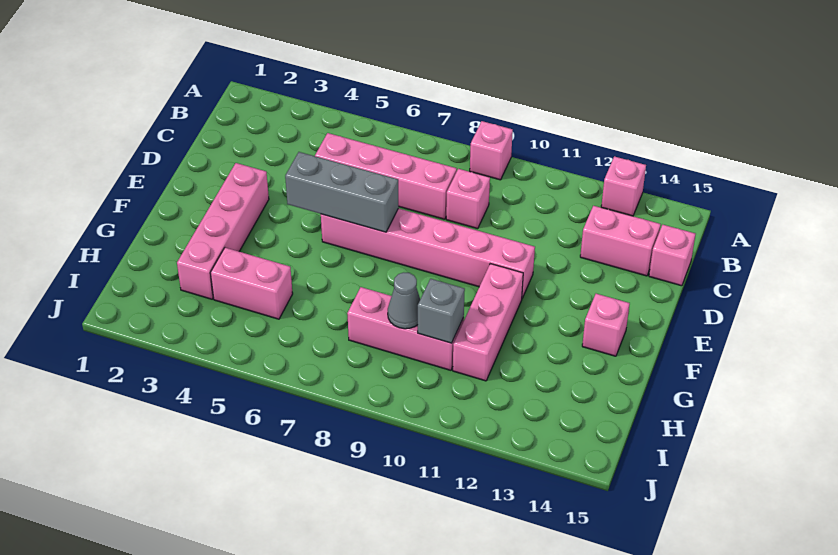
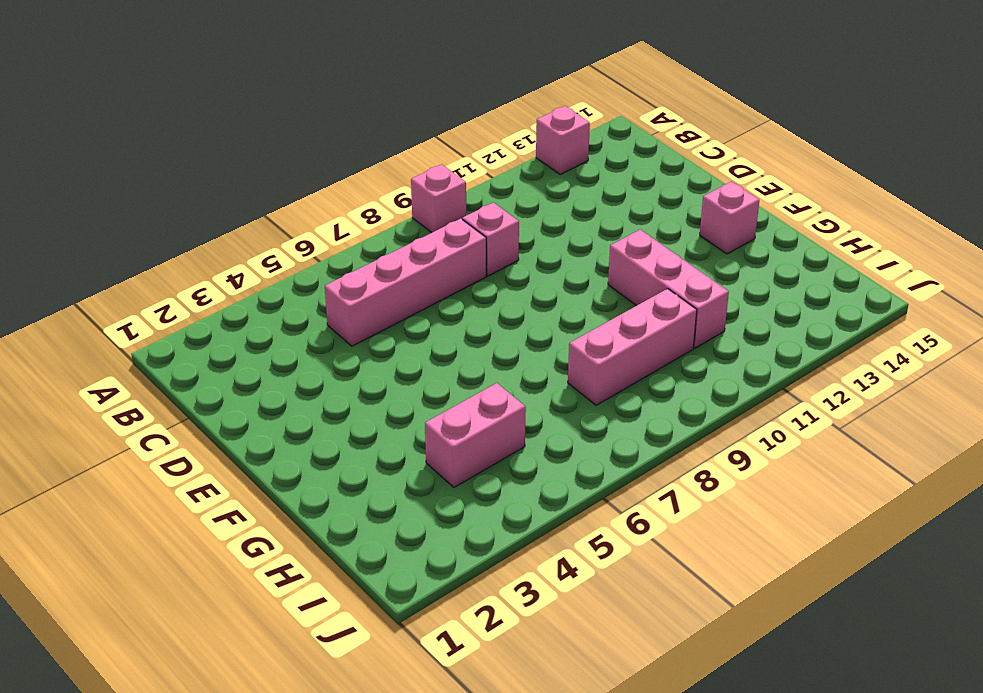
none -> pink 1x2 brick [580,206,661,276]
none -> pink 1x1 brick [649,225,695,286]
none -> pink 1x4 brick [177,163,269,299]

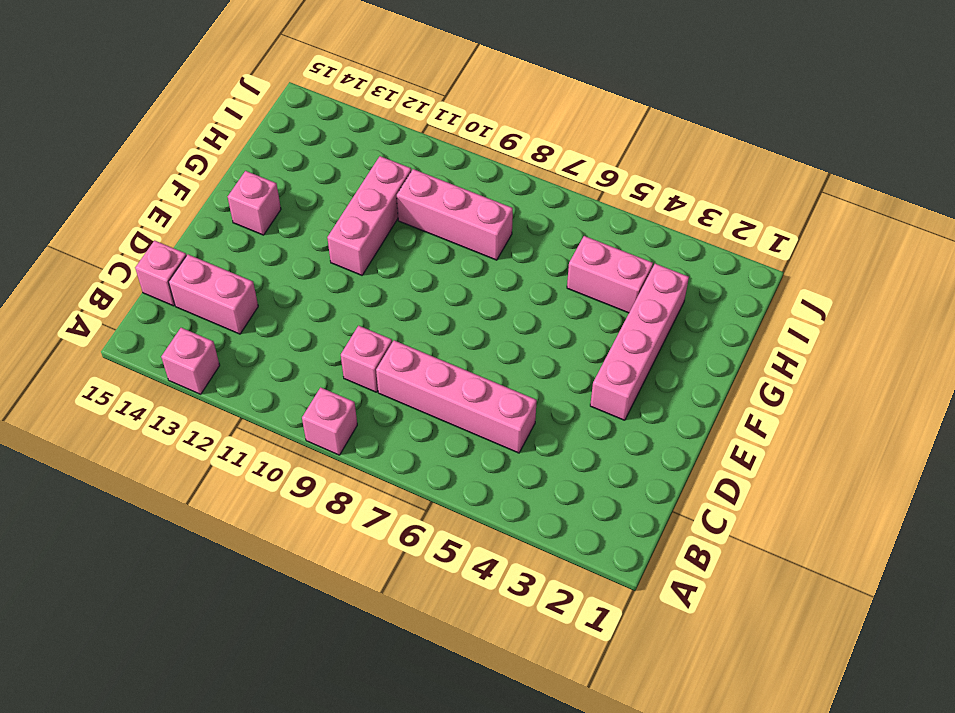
none -> pink 1x6 brick [321,208,535,298]
none -> grey 1x3 brick [285,152,399,232]
none -> grey 1x1 cone [388,272,420,329]

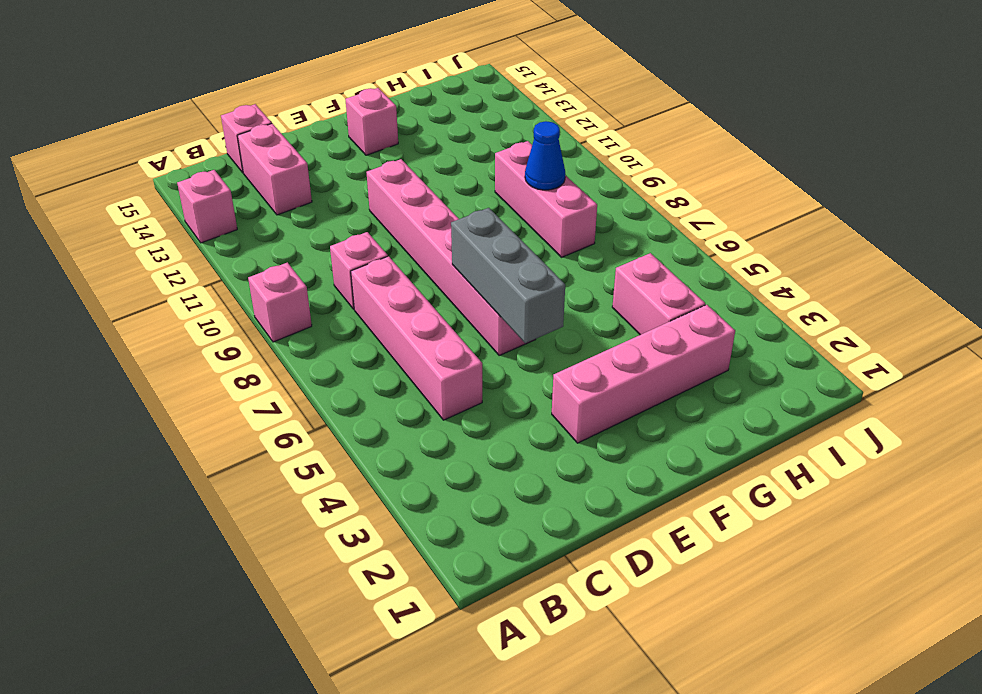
blue 1x1 cone [525,121,565,190] -> grey 1x1 cone [388,272,420,329]
none -> pink 1x3 brick [453,264,523,381]
none -> grey 1x1 brick [418,279,465,343]

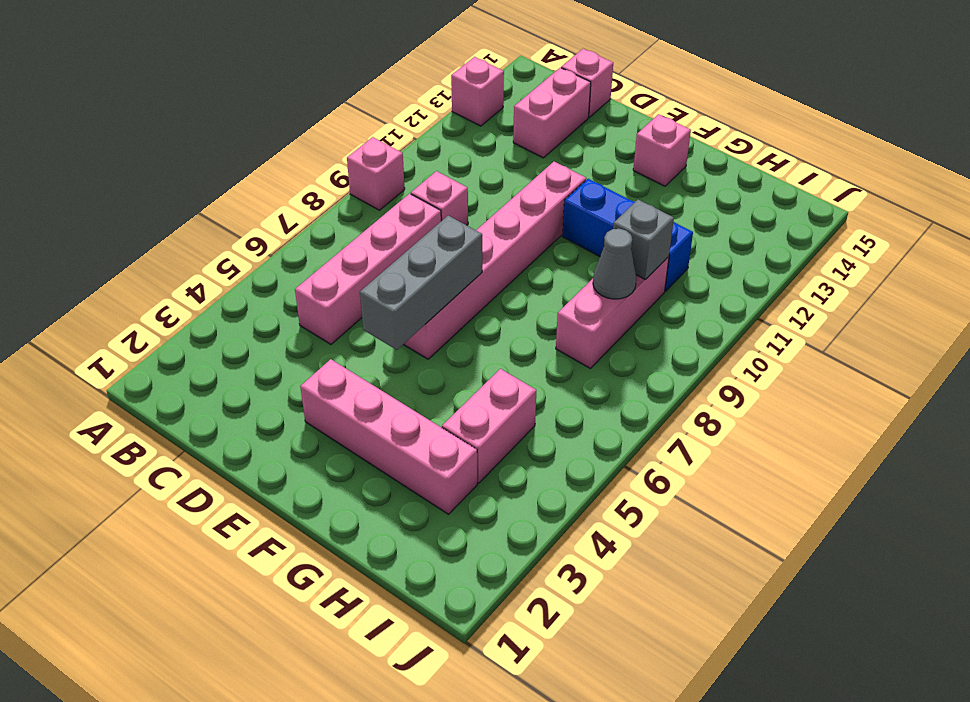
blue 1x3 brick [562,179,693,291] -> pink 1x3 brick [453,264,523,381]

